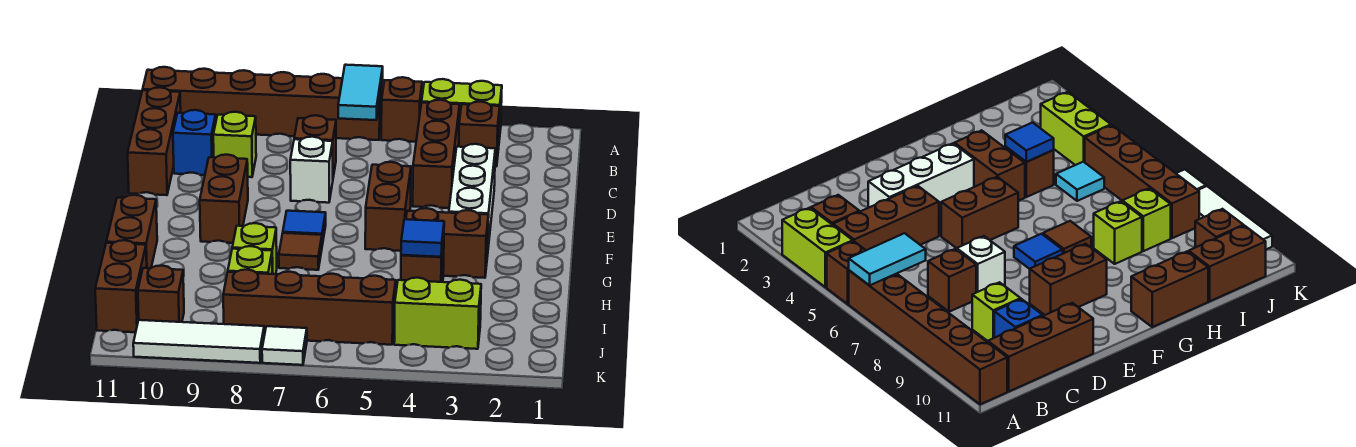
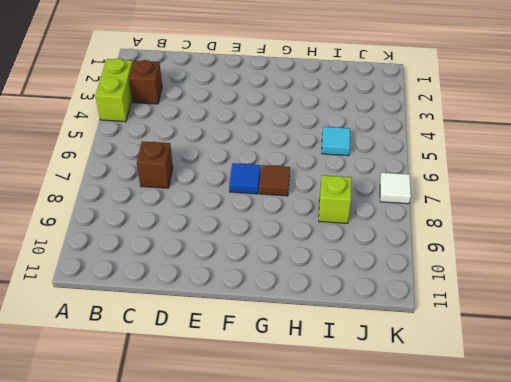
none -> brown 1x1 brick [381,77,422,142]
none -> brown 1x6 brick [143,67,383,140]
none -> brown 1x3 brick [413,100,460,208]

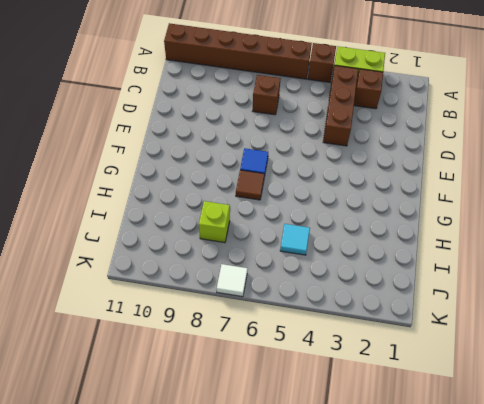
none -> brown 1x3 brick [128,87,181,195]
none -> lime 1x1 brick [213,112,256,177]
none -> blue 1x1 brick [173,110,216,175]

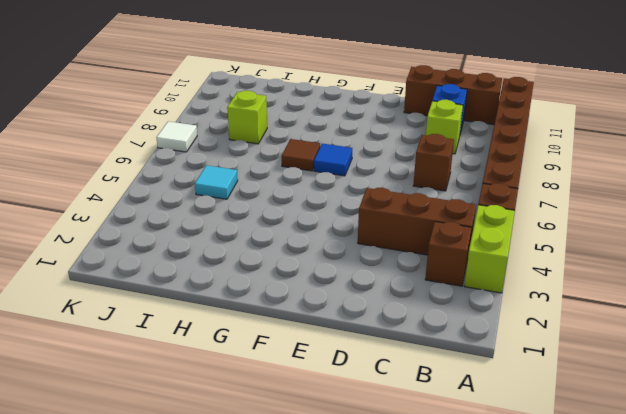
none -> white 1x3 brick [449,144,495,247]
none -> white 1x1 brick [290,137,333,203]
none -> brown 1x2 brick [365,162,411,251]

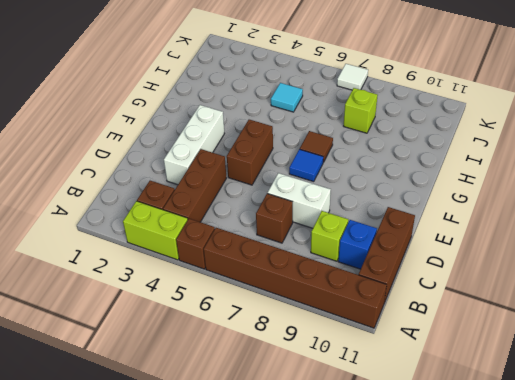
white 1x2 brick [268,173,331,228] -> white 1x1 brick [290,137,333,203]
none -> brown 1x2 brick [200,155,248,243]
none -> brown 1x2 brick [406,208,488,278]
none -> brown 1x2 brick [106,195,157,268]

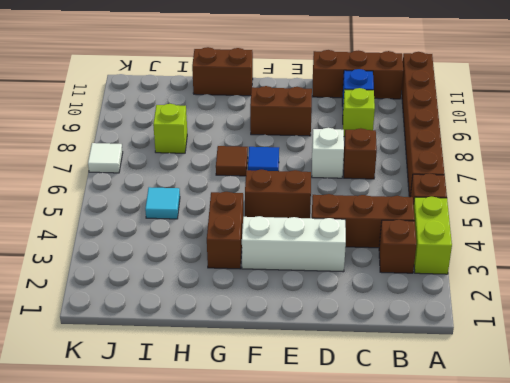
none -> brown 1x1 brick [401,240,444,282]
none -> lime 1x1 brick [232,223,277,274]
none -> brown 1x2 brick [95,240,147,332]

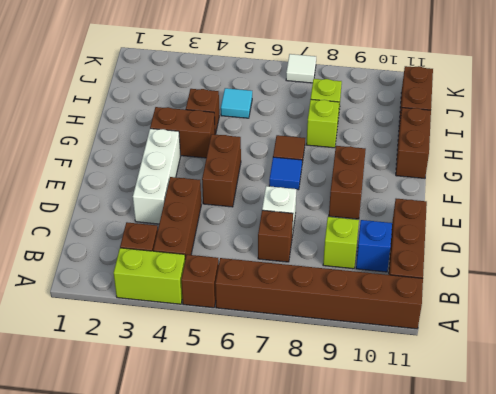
none -> lime 1x2 brick [394,278,481,349]
none -> brown 1x4 brick [223,270,396,345]
none -> brown 1x1 brick [138,266,184,322]

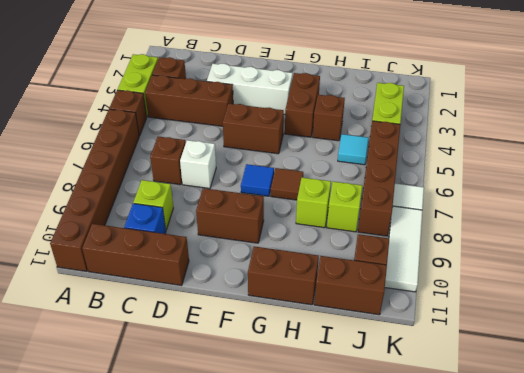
none -> cyan 1x2 tile [338,65,383,120]
none -> blue 1x1 tile [401,219,444,257]

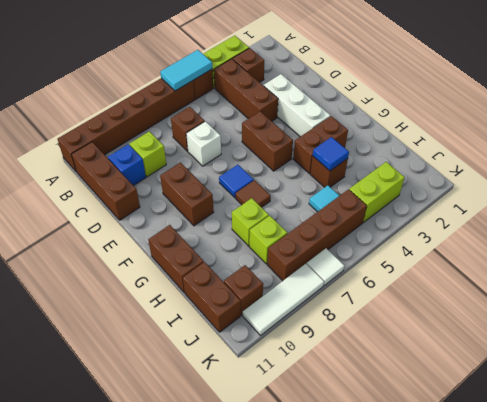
cyan 1x2 tile [160,50,212,91] -> cyan 1x2 tile turned to [338,65,383,120]

